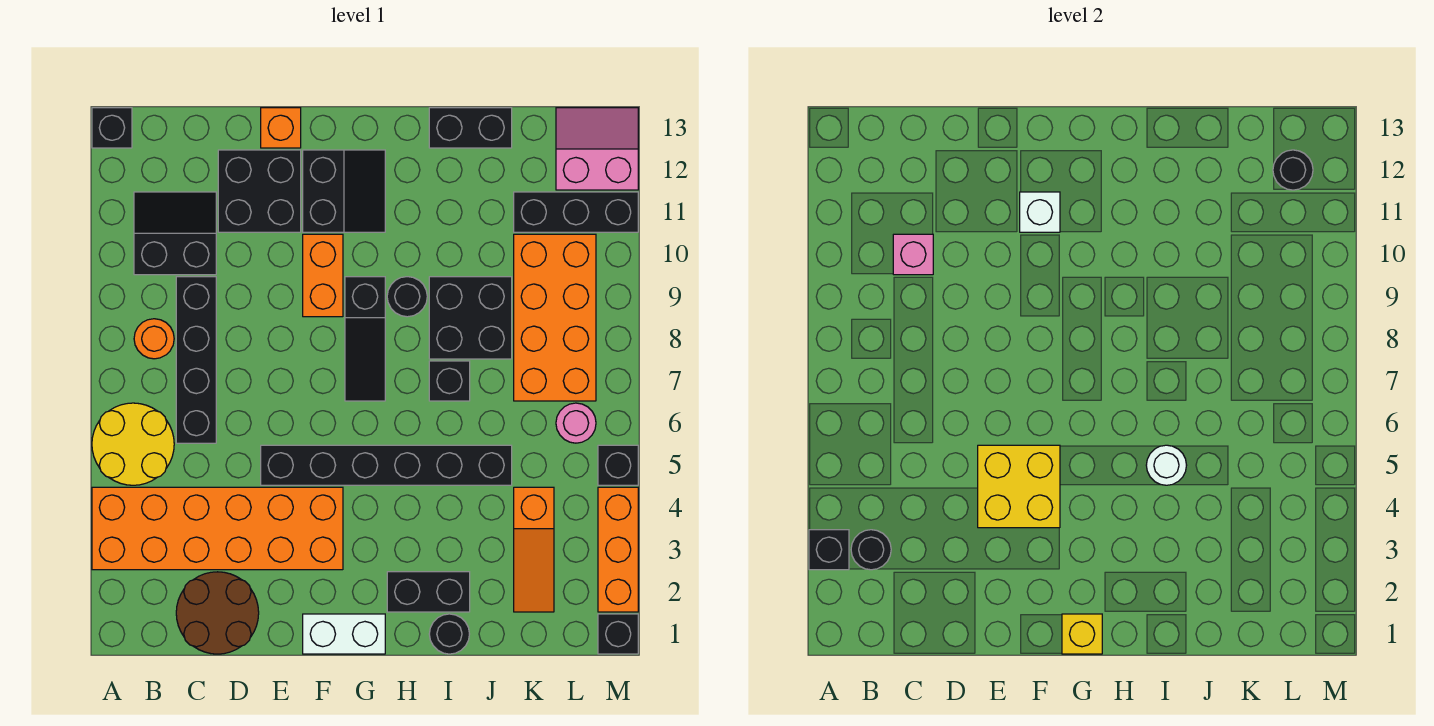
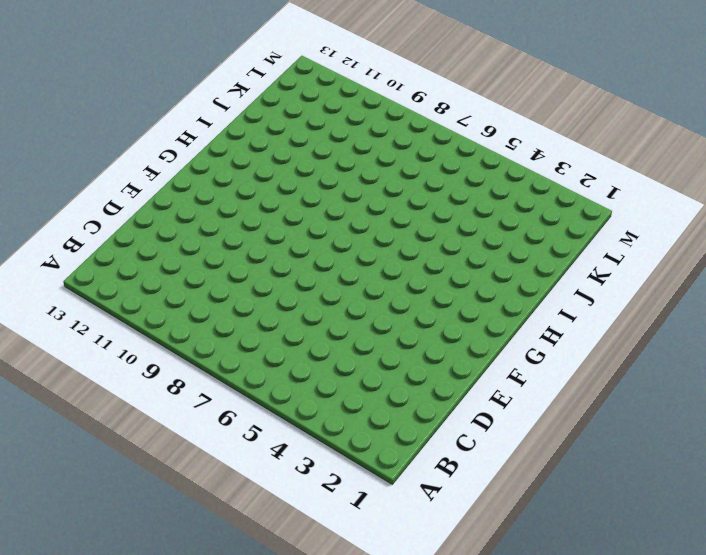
none -> orange 2x6 brick [92,487,343,570]
none -> yellow 2x2 round brick [92,403,174,485]
none -> black 1x1 brick [92,108,132,148]
none -> orange 1x1 round brick [134,319,174,359]

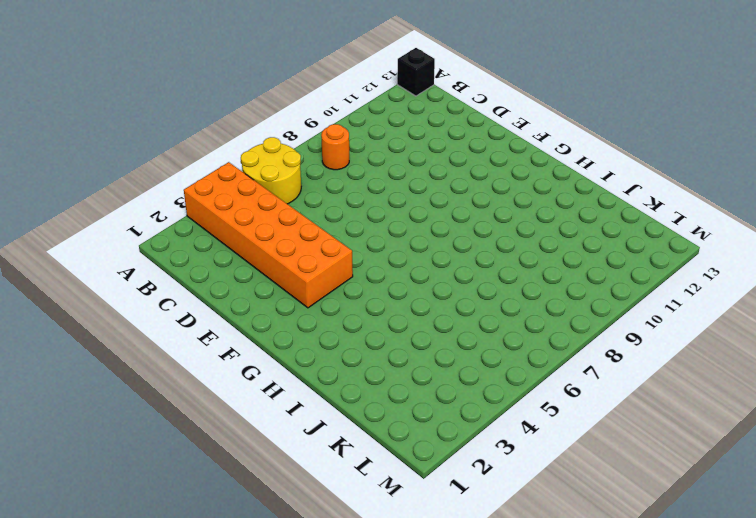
none -> black 2x2 slope [134,192,216,275]
none -> brown 2x2 round brick [176,572,259,654]
none -> black 1x4 brick [176,277,216,443]
none -> black 2x2 brick [218,150,301,232]

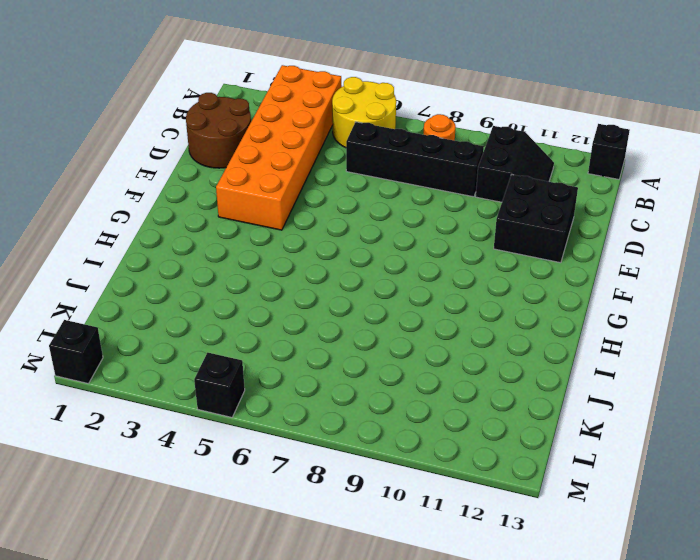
none -> black 1x6 brick [261,445,512,485]
none -> orange 1x1 brick [261,108,301,148]
none -> white 1x2 brick [303,614,385,654]
none -> orange 1x2 brick [303,234,343,317]

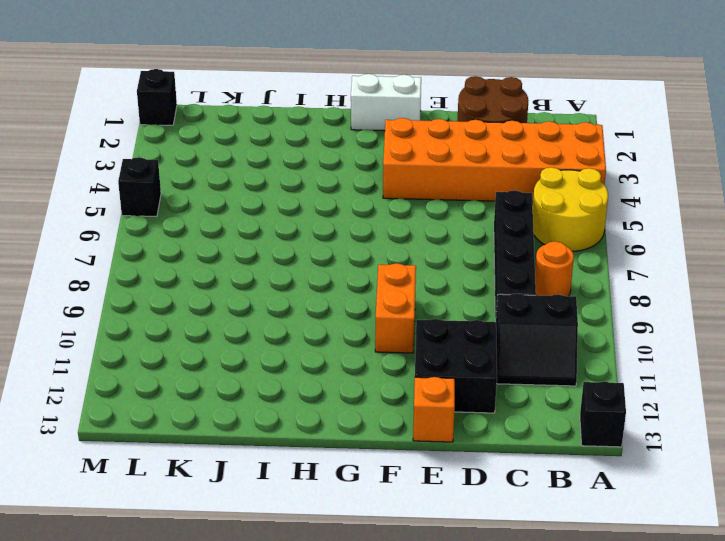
none -> black 1x6 brick [261,445,512,485]
none -> black 2x2 slope [303,150,385,232]
none -> black 1x3 slope [345,277,385,401]
none -> black 1x2 brick [387,572,470,612]

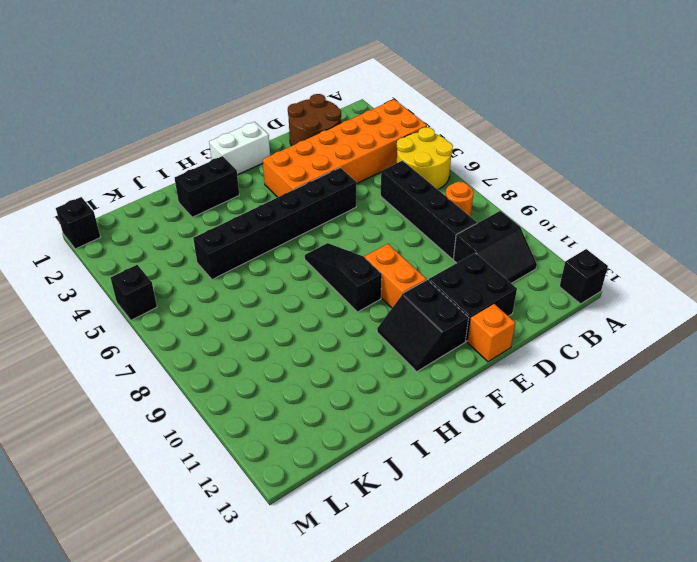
none -> black 1x1 round brick [387,277,427,317]
none -> black 1x1 round brick [429,614,469,654]
none -> black 1x1 brick [429,361,470,401]
none -> black 2x2 brick [429,277,512,359]

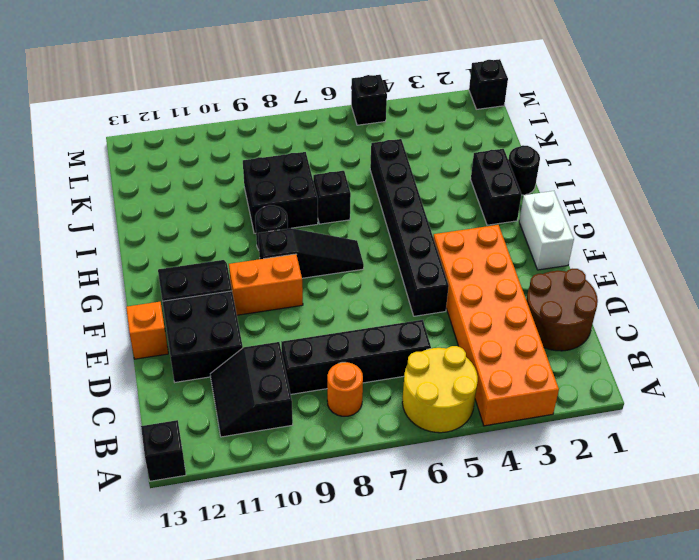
none -> black 1x2 brick [429,108,512,148]
none -> orange 1x3 slope [514,487,554,612]
none -> orange 2x4 brick [514,234,596,401]
none -> black 1x3 brick [514,192,638,232]

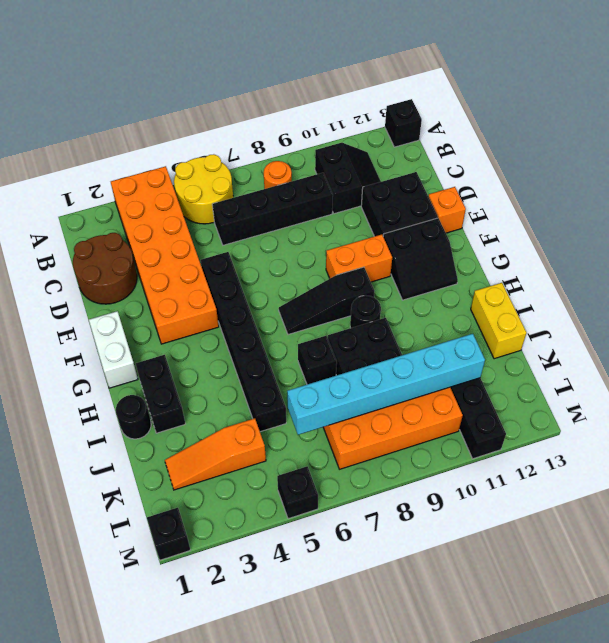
yellow 1x2 brick [471,283,526,359] -> black 1x2 brick [429,108,512,148]
cyan 1x6 brick [287,334,485,435] -> none
none -> pink 1x1 round brick [556,403,596,443]
none -> pink 2x2 slope [556,108,638,190]
none -> orange 1x3 brick [598,487,638,612]
none -> black 1x1 brick [809,530,849,570]

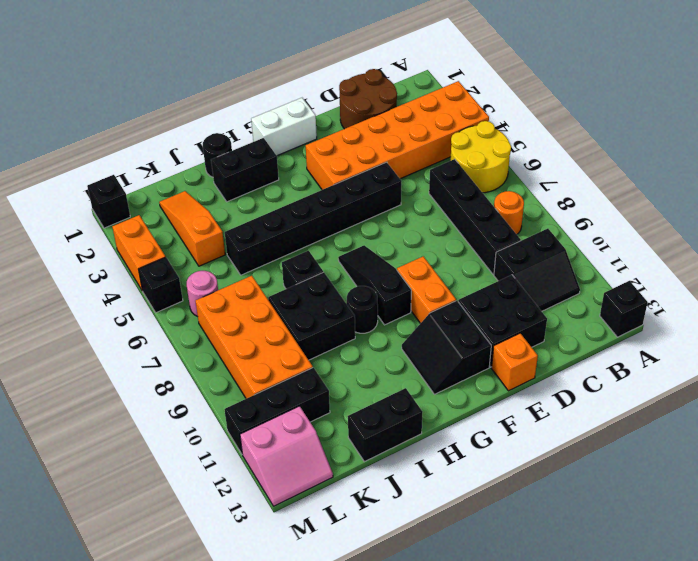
orange 1x2 brick [112,215,166,291] -> orange 1x3 brick [598,487,638,612]
none -> black 1x1 brick [809,530,849,570]
none -> black 1x1 round brick [851,530,891,570]
none -> pink 1x1 brick [893,234,933,275]
none -> yellow 2x2 brick [978,445,1060,528]

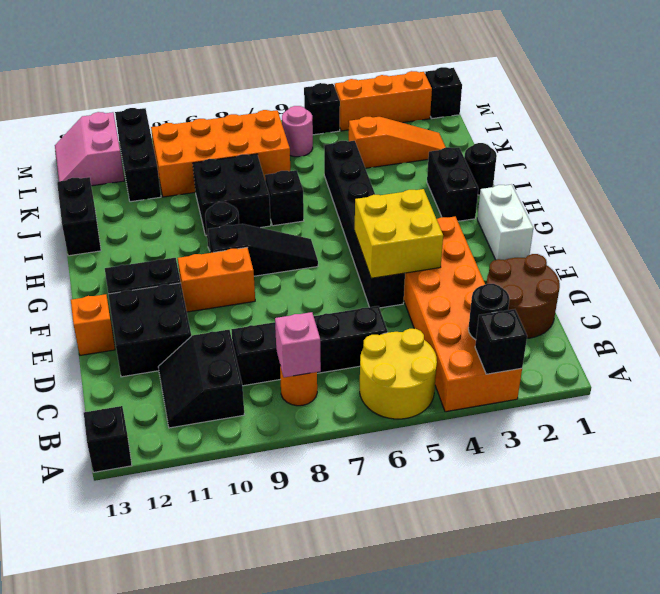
pink 1x1 brick [275,312,321,377] -> pink 1x1 brick moved to [893,234,933,275]
none -> white 1x1 brick [1020,192,1060,232]
none -> yellow 1x1 brick [1062,614,1102,654]
none -> white 1x1 round brick [1146,445,1187,485]
none -> black 1x1 round brick [1273,150,1313,190]

